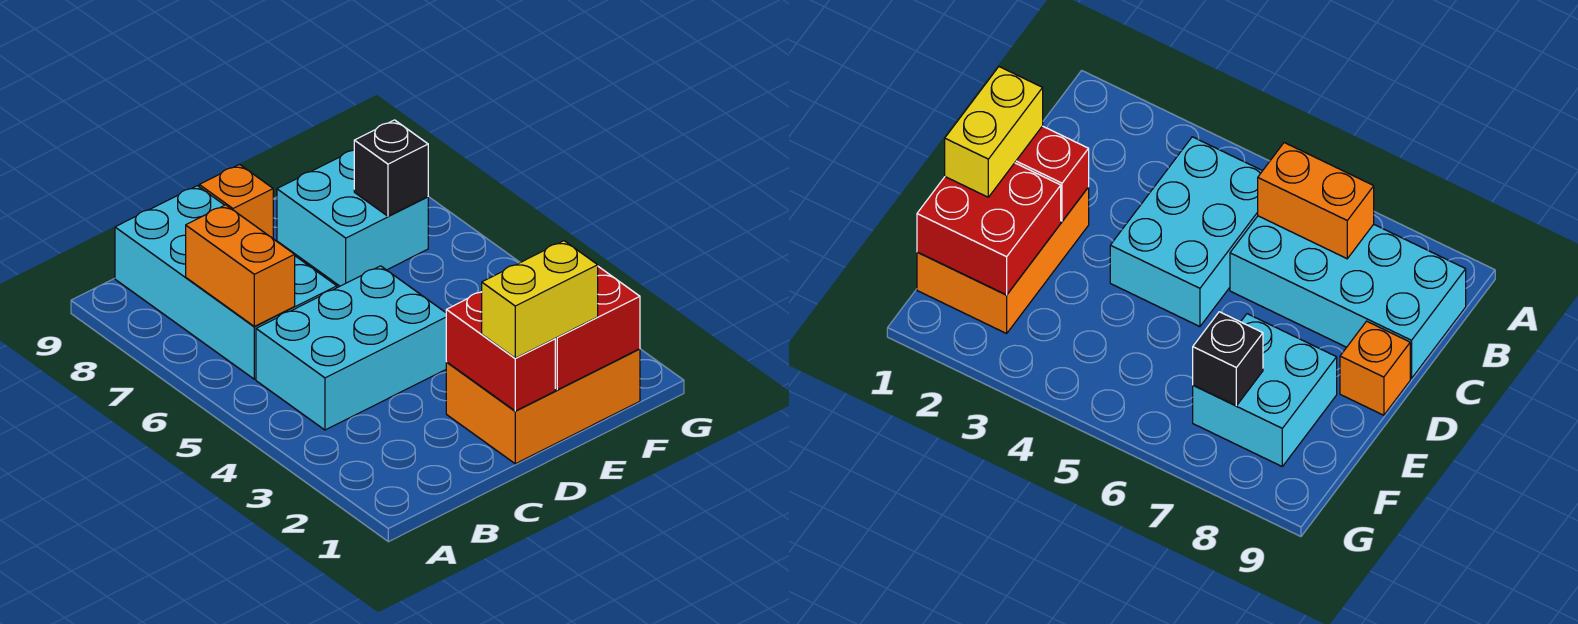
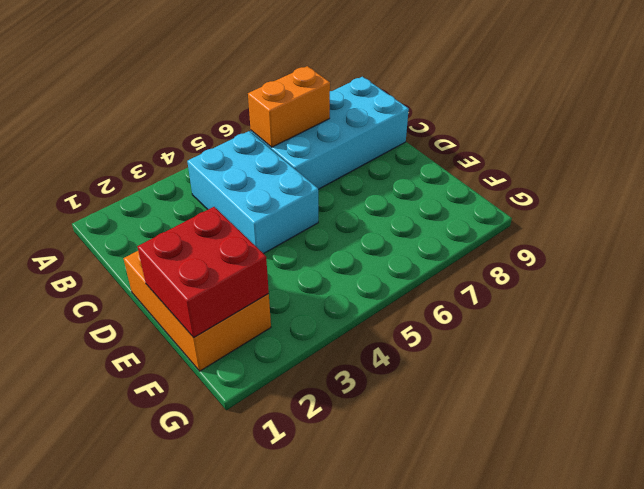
none -> orange 1x1 brick [199,165,273,238]
none -> cyan 2x2 brick [277,150,428,286]

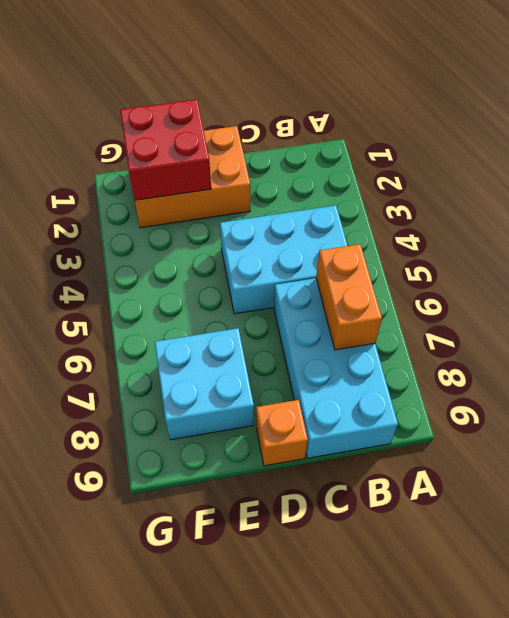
none -> red 1x2 brick [446,292,555,411]
none -> black 1x1 brick [354,120,428,216]

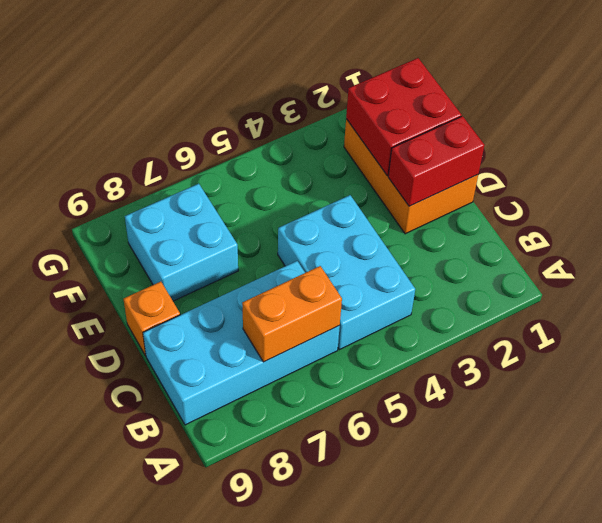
none -> black 1x1 brick [354,120,428,216]
none -> yellow 1x2 brick [482,241,598,358]

